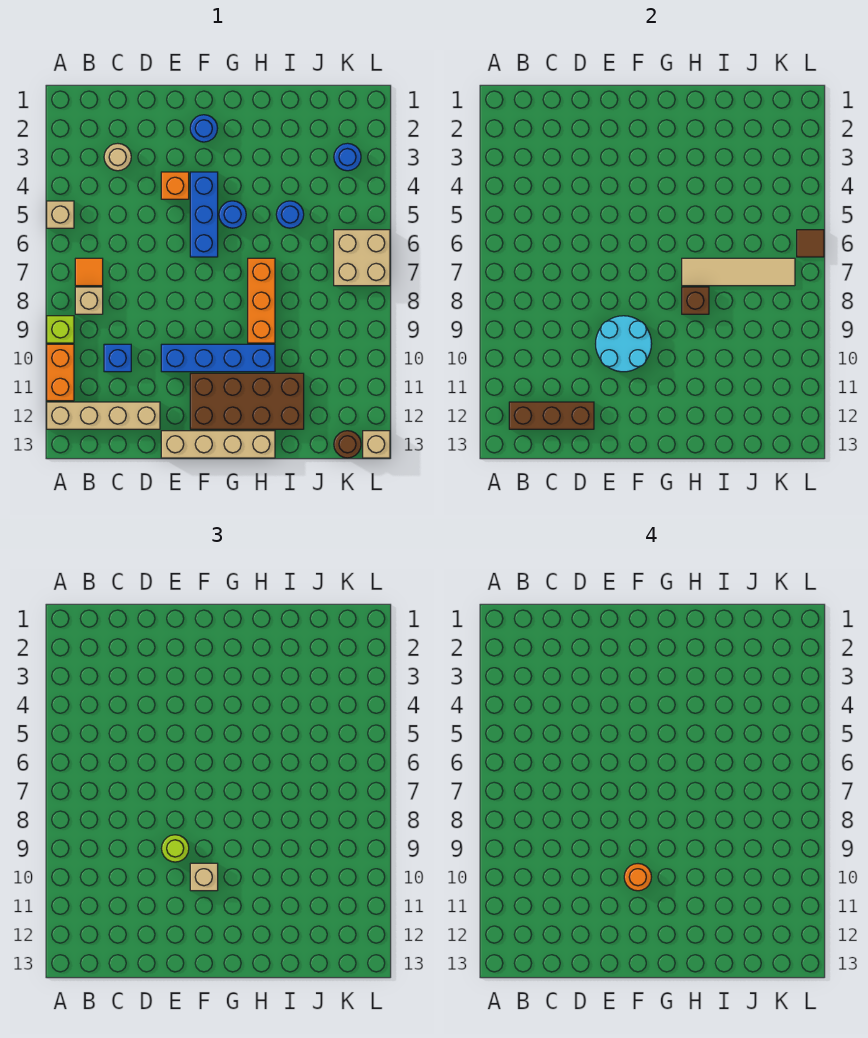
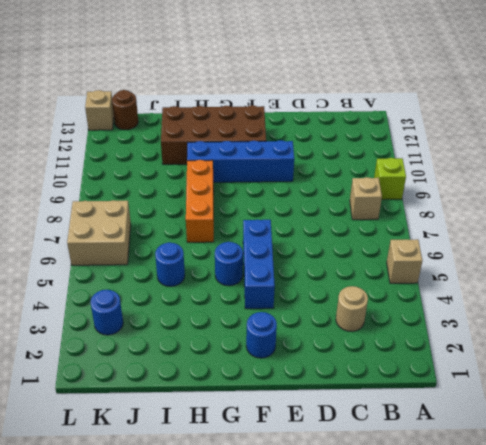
none -> orange 1x2 brick [47,344,74,401]
none -> tan 1x4 brick [47,402,160,429]
none -> orange 1x1 tile [75,258,103,286]

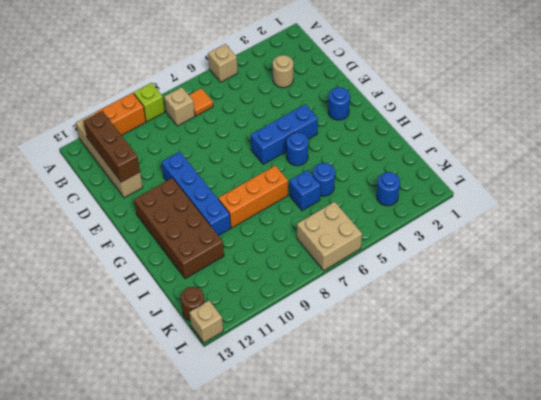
blue 1x1 brick [290,170,320,211] -> blue 1x1 brick moved to [104,344,131,372]
none -> orange 1x1 brick [161,172,189,199]
none -> tan 1x4 brick [161,431,275,458]
none -> cyan 2x2 round brick [596,316,652,372]

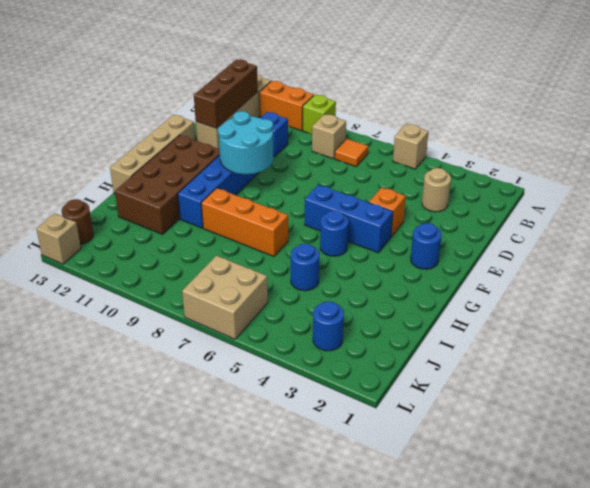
none -> tan 1x4 tile [682,258,795,286]
none -> brown 1x1 brick [682,287,709,314]
none -> brown 1x1 tile [797,230,824,257]

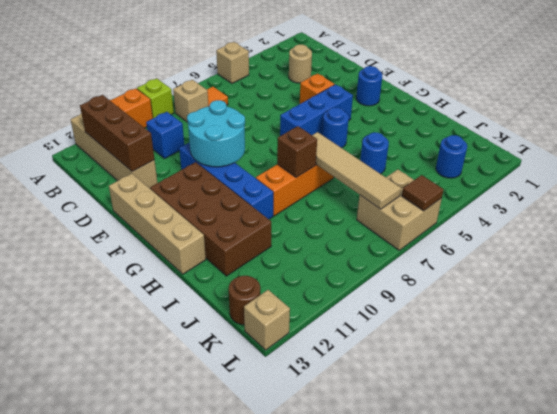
none -> lime 1x1 round brick [162,835,189,862]
none -> tan 1x1 brick [190,863,218,891]
none -> orange 1x1 round brick [624,864,651,891]

